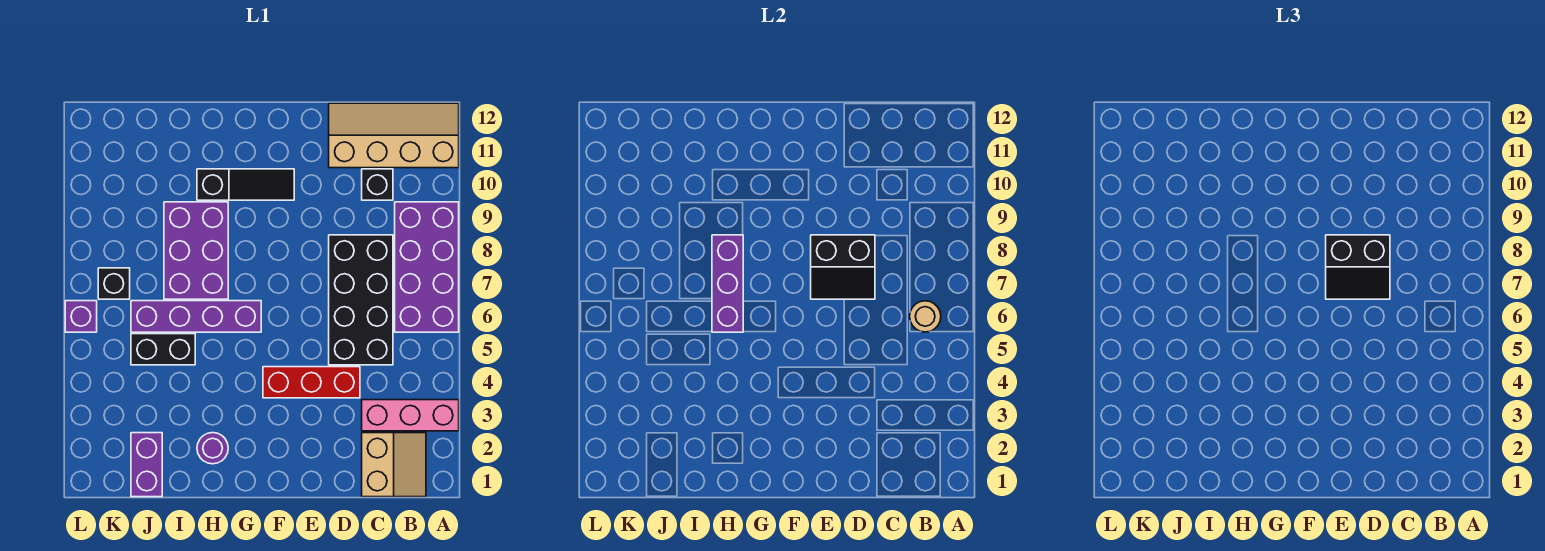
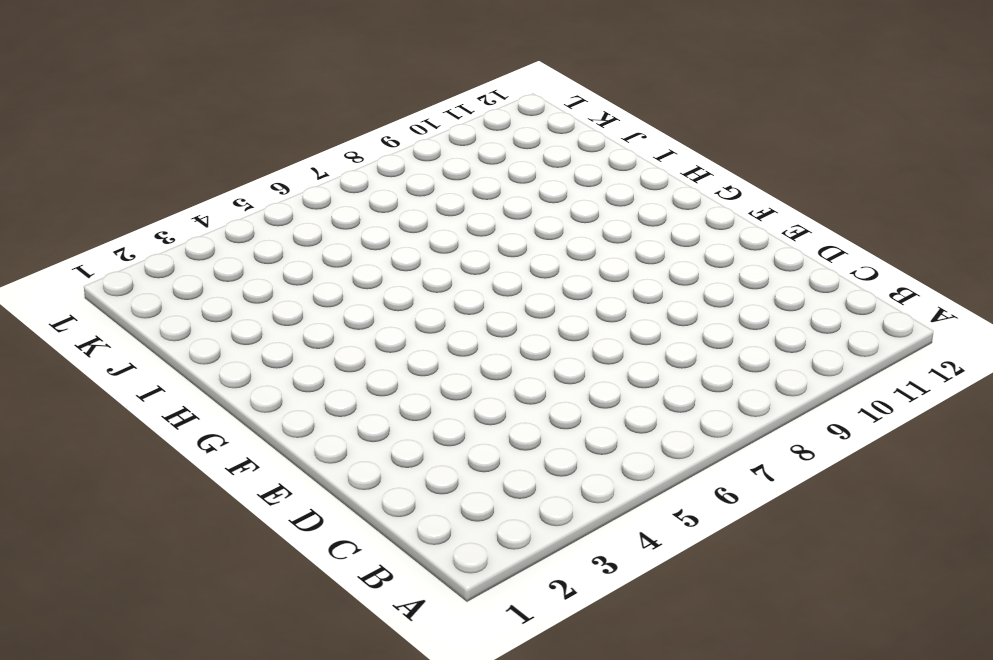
none -> pink 1x3 brick [362,400,459,431]
none -> purple 2x4 brick [395,202,459,332]
none -> tan 2x4 slope [329,103,459,168]

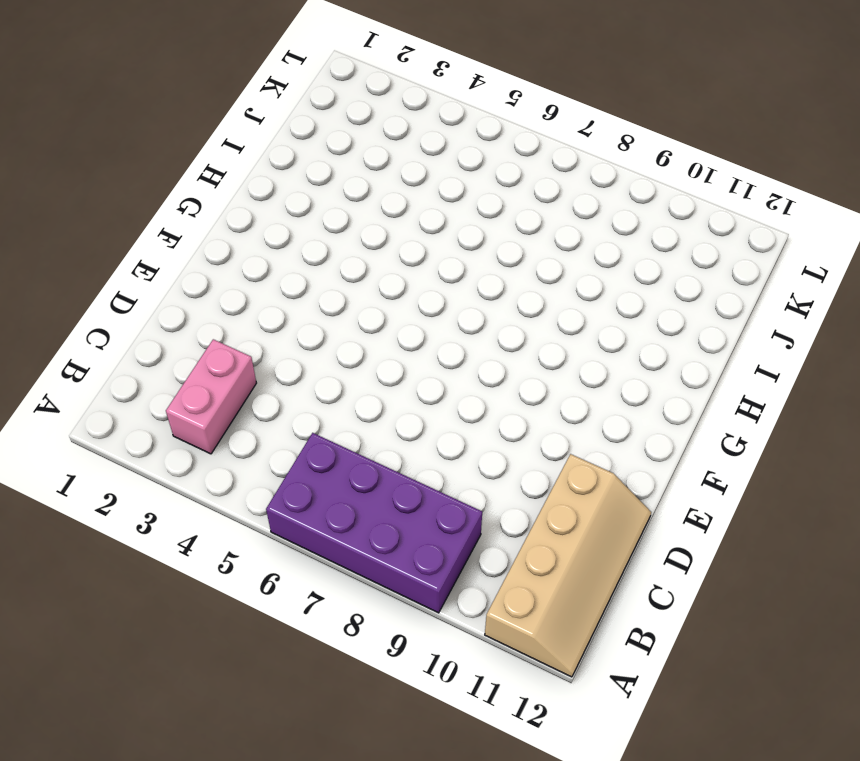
pink 1x2 brick [166,339,256,454] -> pink 1x3 brick [362,400,459,431]
none -> tan 2x2 slope [362,433,426,497]
none -> black 2x4 brick [329,235,393,365]
none -> black 1x1 brick [362,169,393,200]

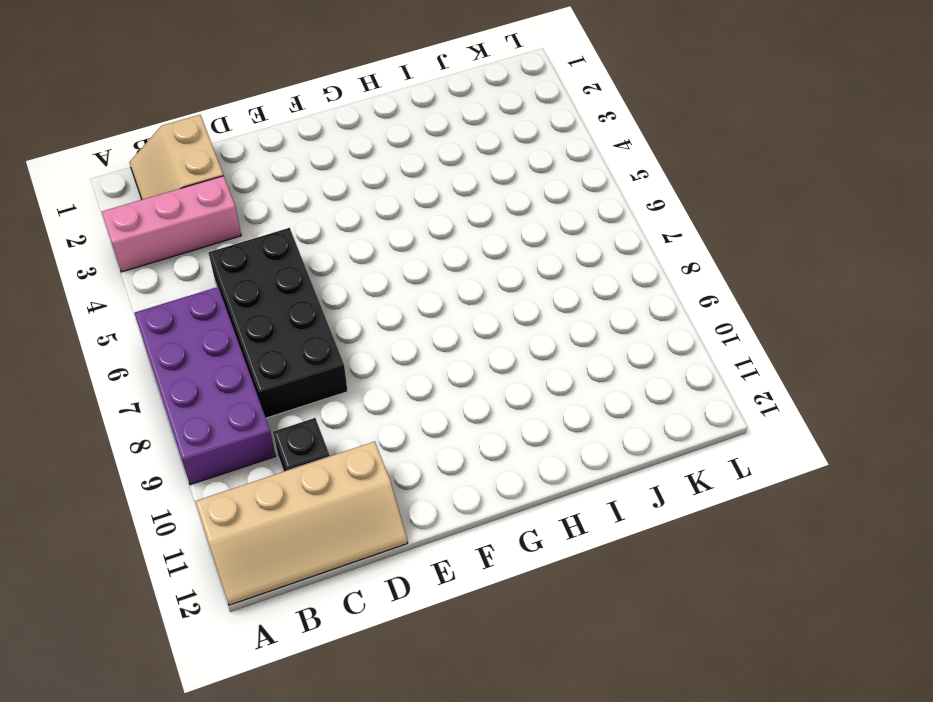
none -> red 1x3 brick [263,367,360,398]
none -> black 1x3 slope [197,169,294,200]
none -> purple 1x4 brick [131,301,261,332]

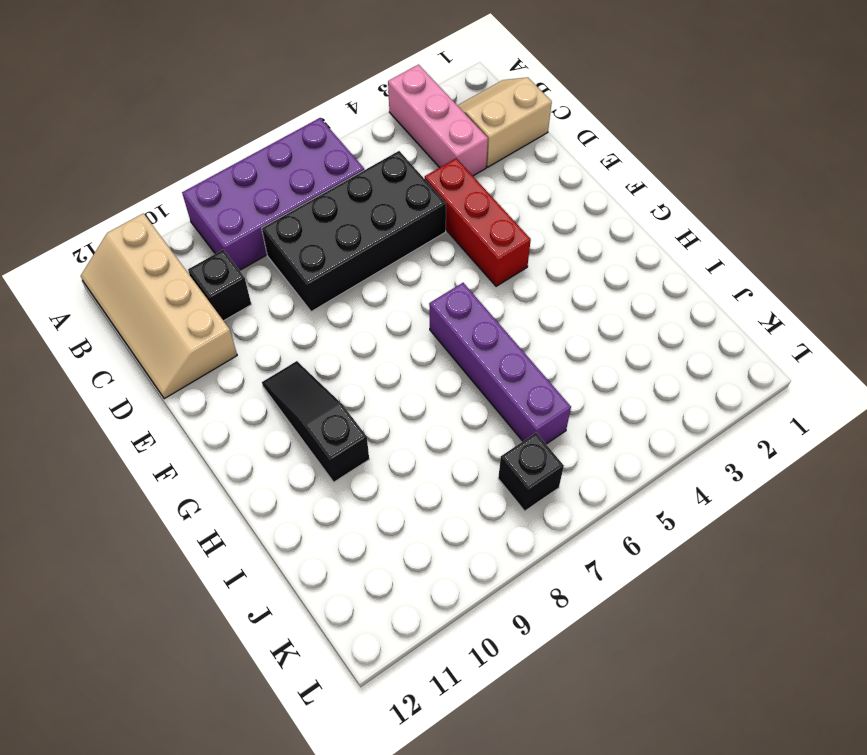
none -> purple 1x1 round brick [197,433,228,464]
none -> purple 2x3 brick [164,202,228,299]
none -> black 1x2 brick [131,334,195,365]

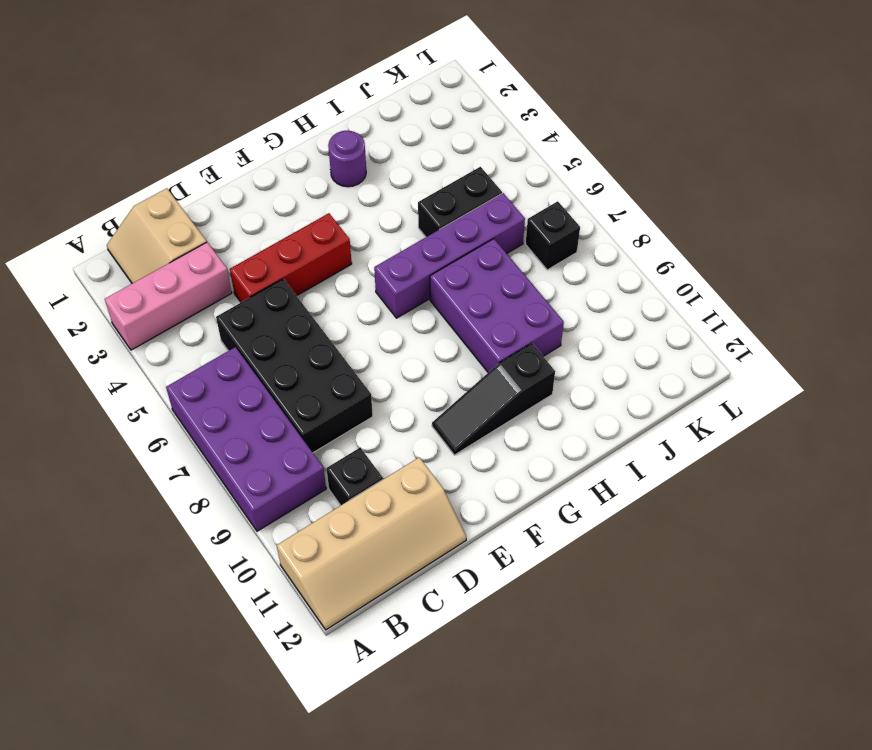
none -> purple 1x2 brick [131,433,162,497]
none -> purple 1x1 brick [65,301,97,332]
none -> tan 1x1 round brick [910,301,941,332]

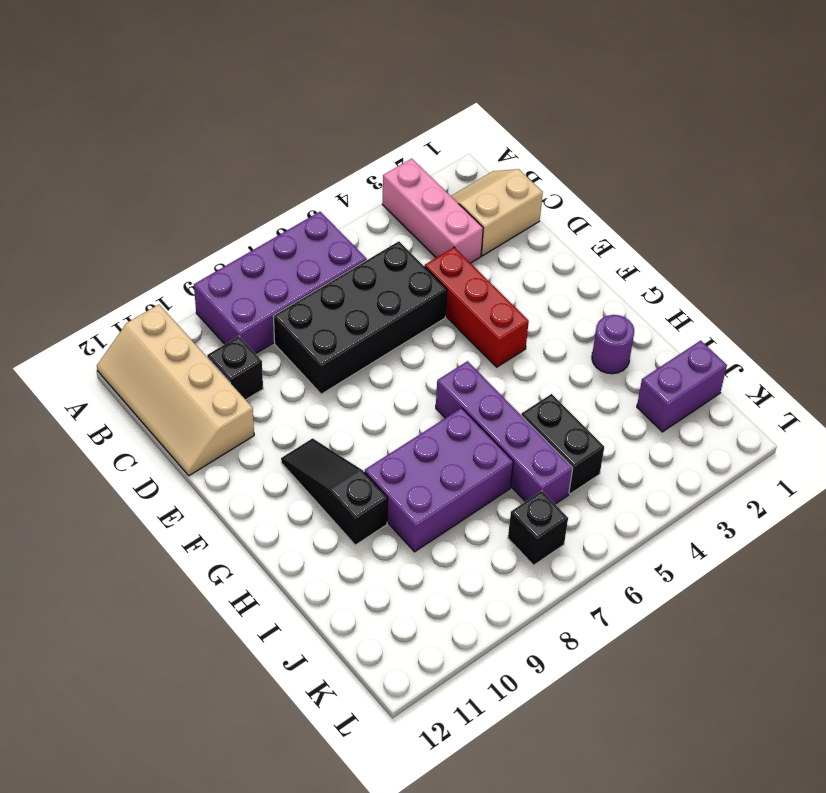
none -> purple 1x1 brick [65,301,97,332]
none -> tan 1x1 round brick [910,301,941,332]
none -> black 2x2 slope [811,235,875,299]

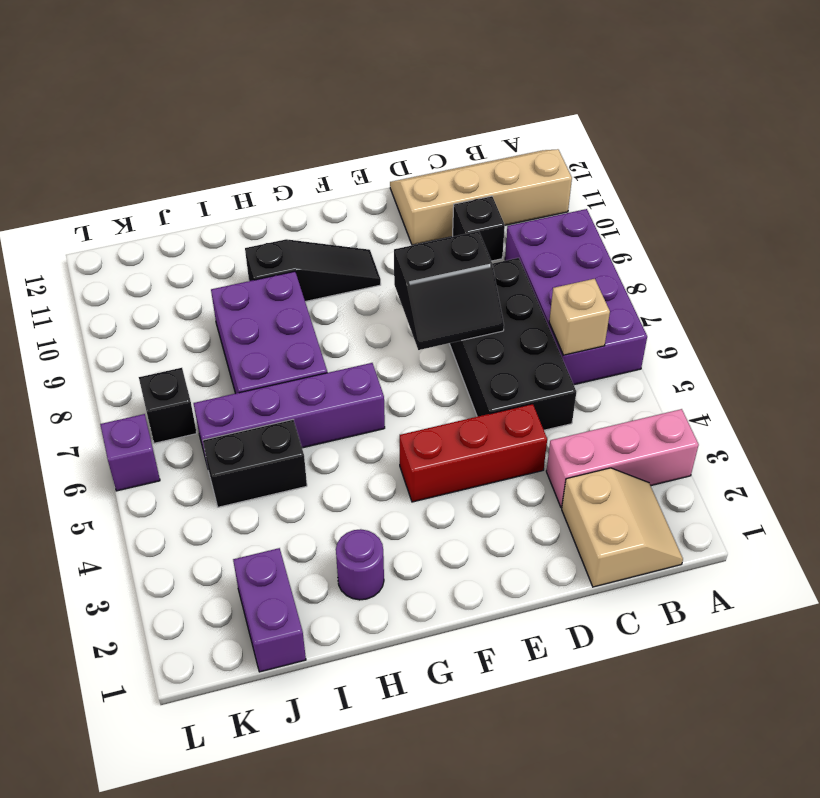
tan 1x1 brick [549,279,610,355] -> tan 1x1 round brick [910,301,941,332]
none -> purple 1x3 brick [712,235,743,332]
none -> black 2x2 slope [1326,235,1390,299]

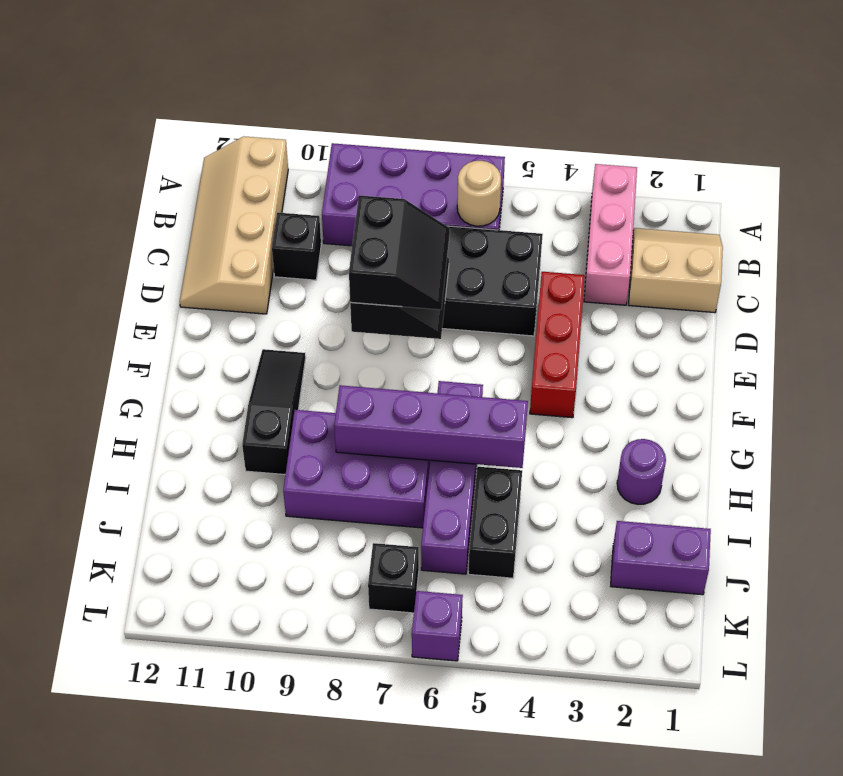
purple 1x4 brick [334,385,528,468] -> purple 1x3 brick [712,235,743,332]

